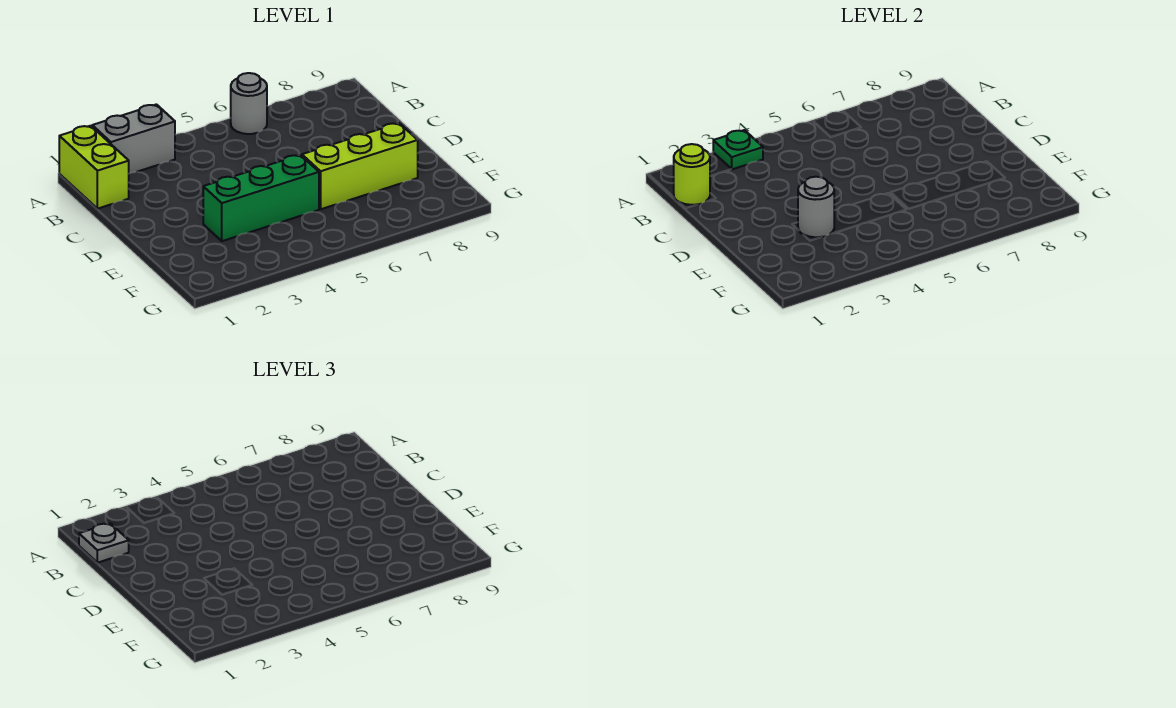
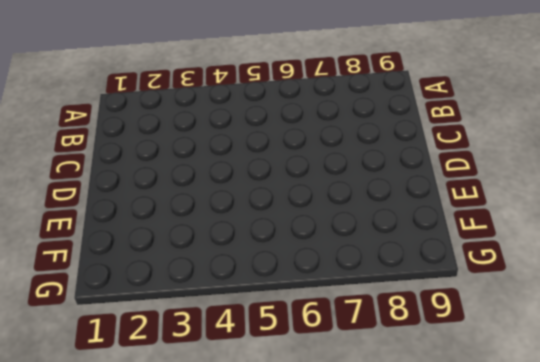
none -> lime 1x2 brick [59,126,129,209]
none -> grey 1x2 brick [92,104,175,174]

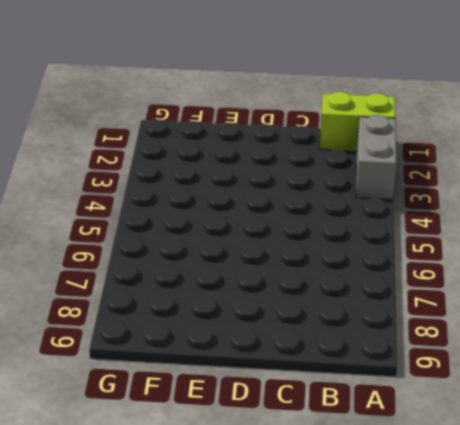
none -> grey 1x1 round brick [231,73,267,134]
none -> green 1x3 brick [203,155,319,241]

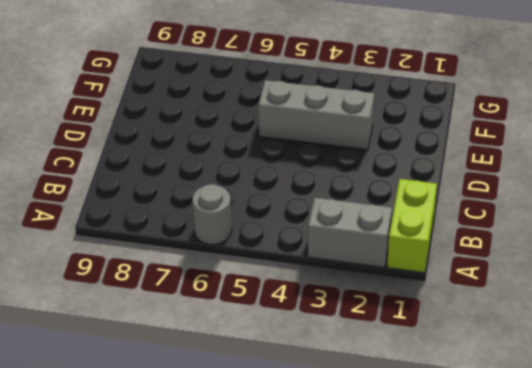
grey 1x3 brick [258,80,374,150] -> green 1x3 brick [203,155,319,241]
none -> lime 1x3 brick [302,123,418,209]
none -> green 1x1 plate [713,130,763,169]

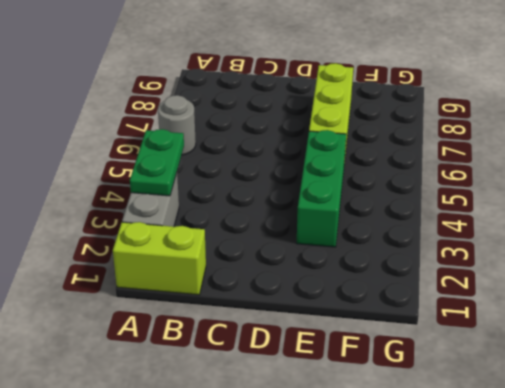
green 1x2 plate [130,129,184,196] -> green 1x1 plate [713,130,763,169]
none -> lime 1x1 round brick [674,144,710,205]
none -> grey 1x1 round brick [798,177,834,237]

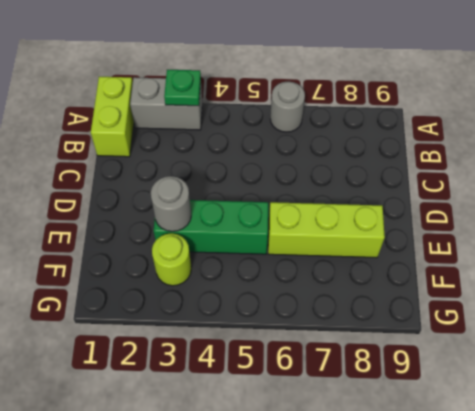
lime 1x1 round brick [152,233,191,286] -> lime 1x1 round brick moved to [674,144,710,205]
none -> grey 1x1 plate [79,523,129,563]

